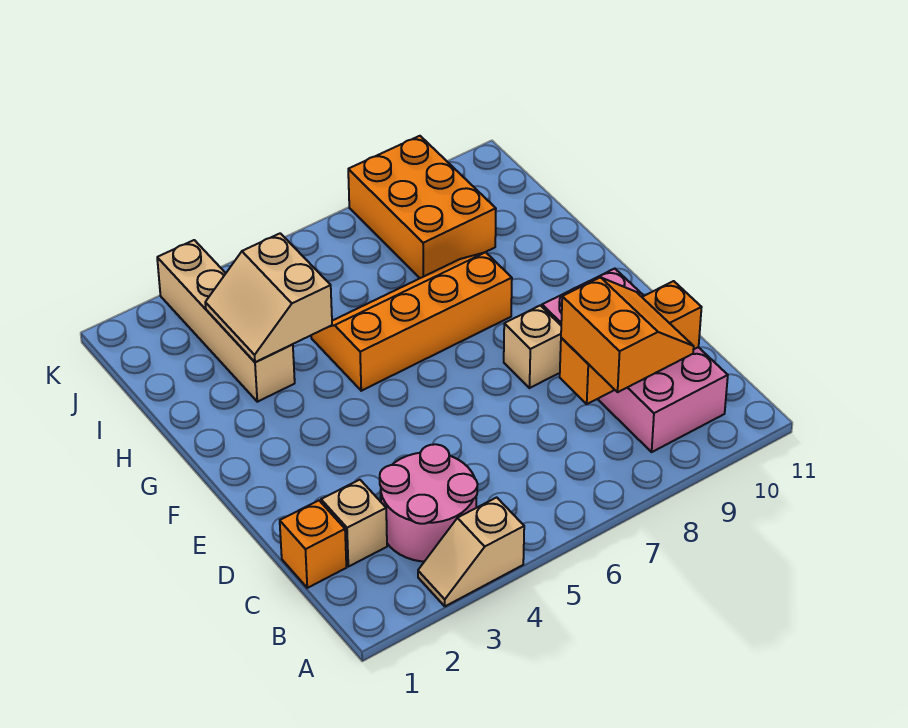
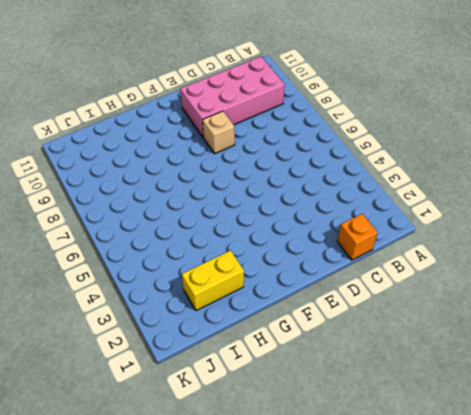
yellow 1x2 brick [182,250,244,311] -> none
none -> tan 1x2 slope [418,497,524,606]
none -> pink 2x2 round brick [380,444,477,562]
none -> tan 1x1 brick [321,480,387,567]

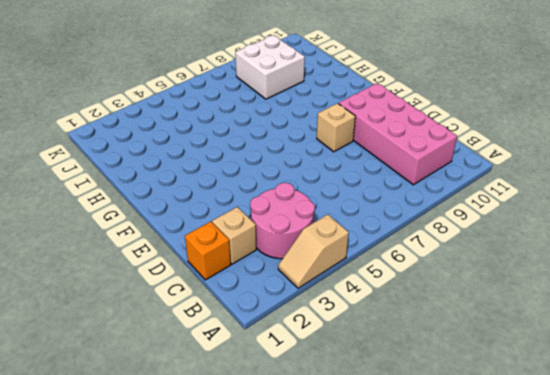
white 2x2 brick [235,35,305,99] -> orange 2x3 brick [348,136,496,278]
none -> orange 2x4 slope [311,252,512,391]
none -> tan 1x4 brick [157,240,295,402]
none -> orange 1x3 brick [560,281,702,404]

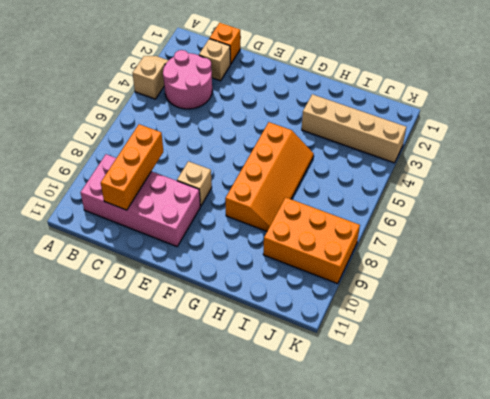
none -> tan 2x2 slope [205,233,332,362]
none -> orange 2x2 slope [561,277,694,392]

